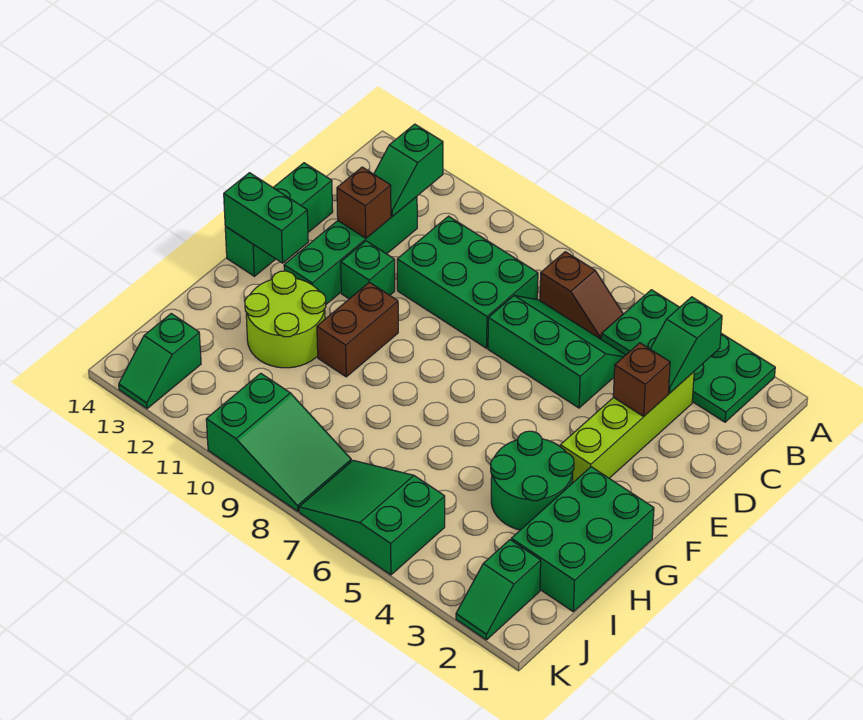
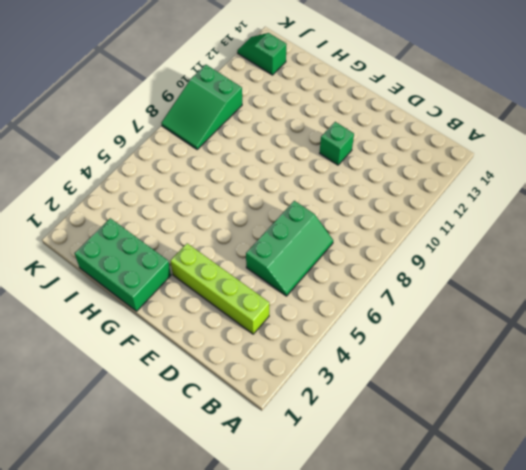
none -> green 2x4 plate [601,290,775,422]
none -> brown 1x2 slope [540,252,623,339]
none -> green 2x3 brick [397,216,538,348]

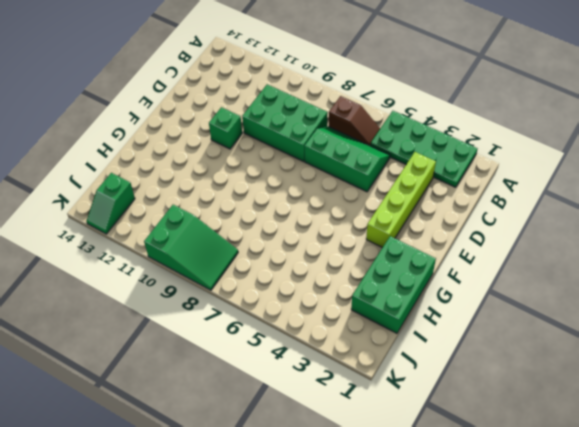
none -> green 1x4 brick [284,197,417,304]
none -> green 1x3 brick [225,163,333,276]
none -> brown 1x2 brick [317,282,398,377]

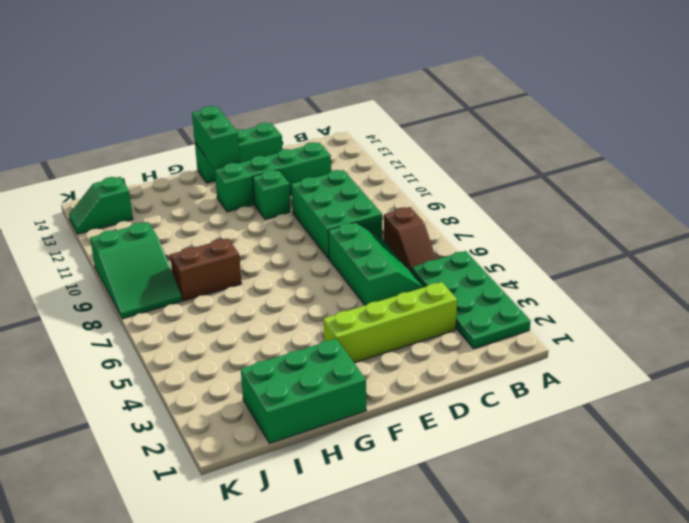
brown 1x2 brick [170,238,242,301] -> brown 1x2 brick moved to [317,282,398,377]
none -> green 2x2 round brick [491,431,574,530]
none -> lime 2x2 round brick [245,271,326,368]
none -> green 1x2 slope [456,540,541,640]

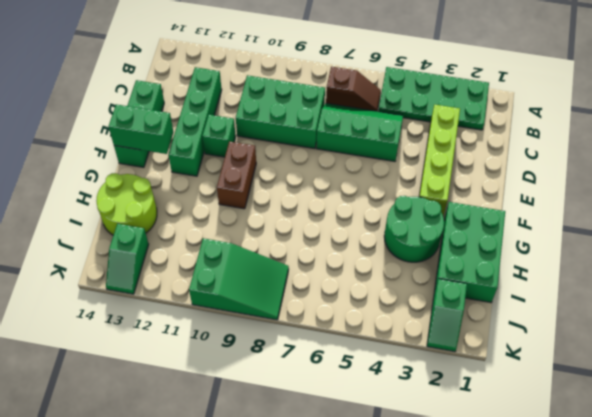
lime 2x2 round brick [96,173,157,235] -> lime 2x2 round brick moved to [245,271,326,368]
none -> green 2x3 slope [299,460,445,575]
none -> green 1x2 slope [650,297,722,393]
none -> green 1x2 slope [374,124,443,216]

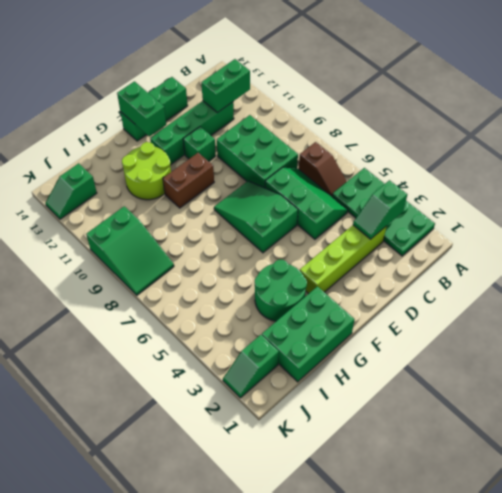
green 1x2 brick [201,59,250,113] -> green 1x2 slope [374,124,443,216]
green 2x3 slope [214,181,298,253] -> green 2x3 slope moved to [299,460,445,575]
none -> brown 1x1 brick [613,343,670,416]
none -> brown 1x1 brick [337,167,391,238]

